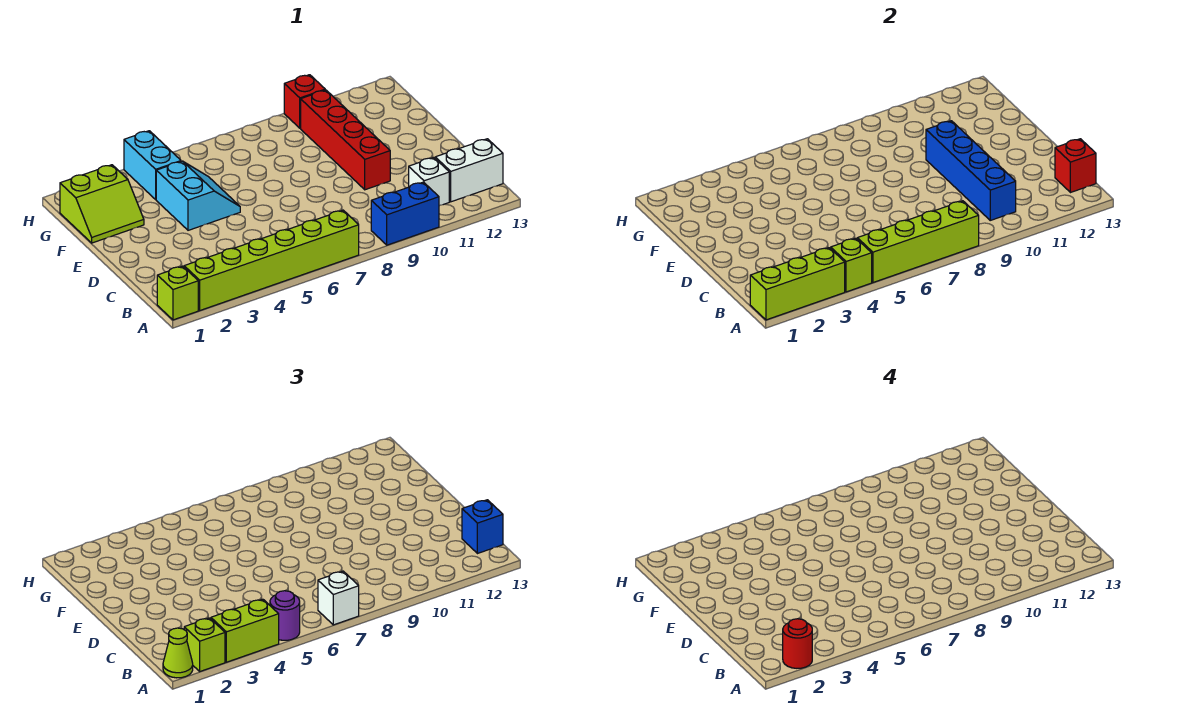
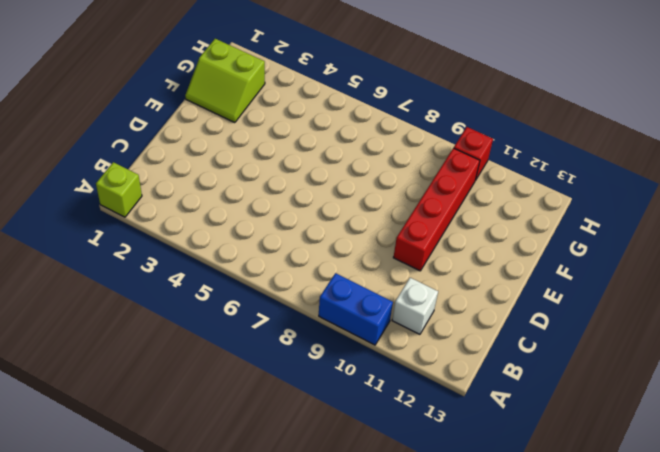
none -> lime 1x6 brick [184,210,359,310]
none -> white 1x2 brick [435,139,503,202]
none -> cyan 2x2 slope [156,161,240,230]

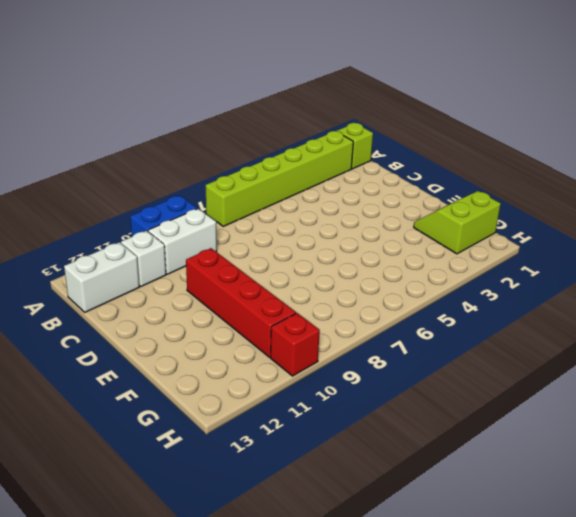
white 1x2 brick [148,209,217,274] -> none
none -> cyan 2x2 slope [156,161,240,230]
none -> cyan 1x2 brick [124,131,181,199]
none -> lime 1x3 brick [750,248,845,320]

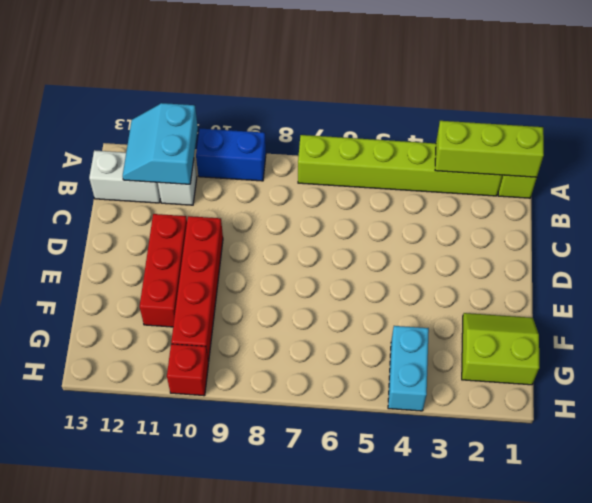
cyan 2x2 slope [123,103,198,184] -> cyan 2x2 slope moved to [156,161,240,230]
red 1x3 brick [140,214,187,327] -> none
none -> lime 1x1 brick [831,238,872,292]
none -> lime 1x4 brick [857,201,979,282]
none -> blue 1x4 brick [926,121,1016,220]

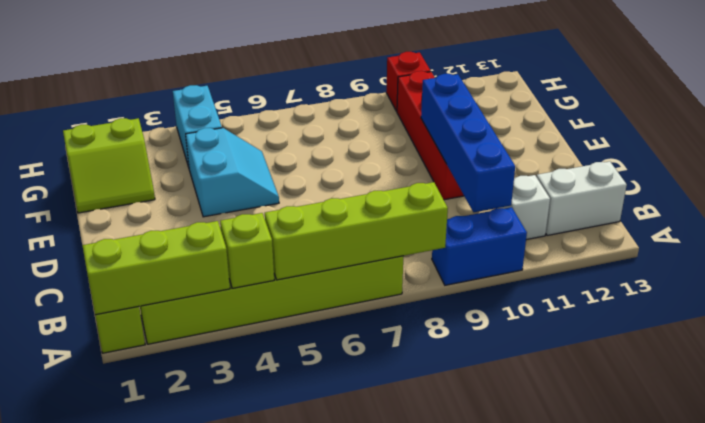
none -> red 1x1 brick [1055,139,1096,193]
none -> lime 1x1 cone [163,628,193,678]
none -> lime 1x1 brick [184,618,225,671]

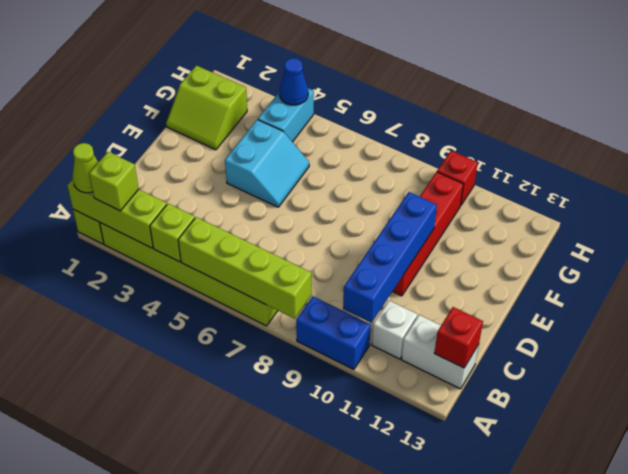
blue 1x1 cone [279,58,308,105] -> none
none -> lime 1x2 brick [211,599,279,662]
none -> purple 1x1 round brick [270,591,300,640]
none -> white 1x1 brick [318,571,359,625]

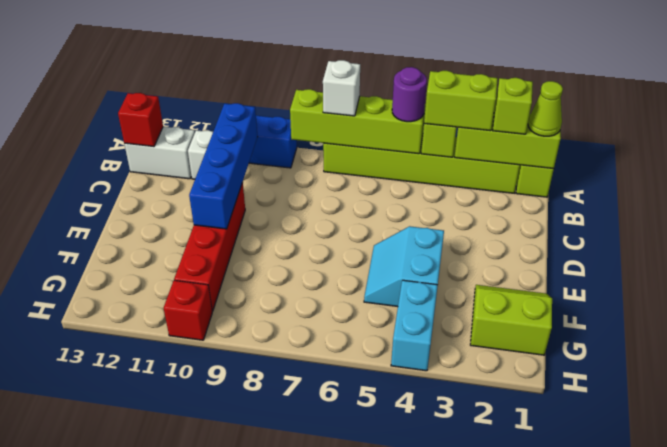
none -> blue 1x1 brick [462,500,503,554]
none -> red 1x1 round brick [783,619,812,668]

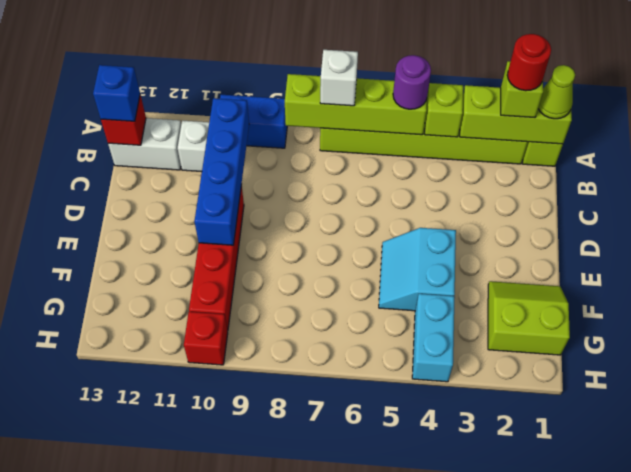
none -> lime 1x2 brick [211,599,279,662]

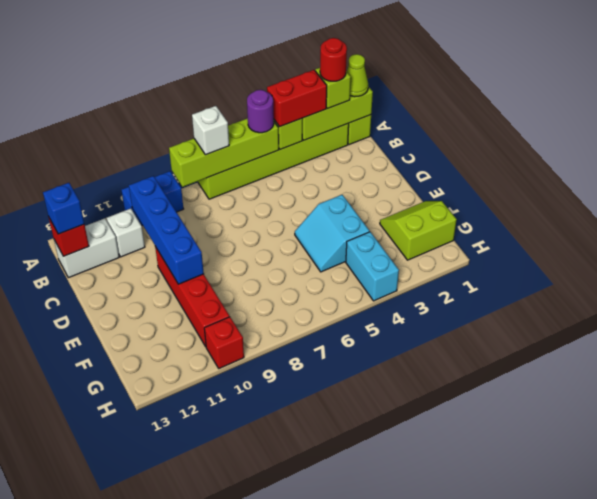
red 1x2 brick [267,70,327,127] -> lime 1x2 brick [211,599,279,662]

